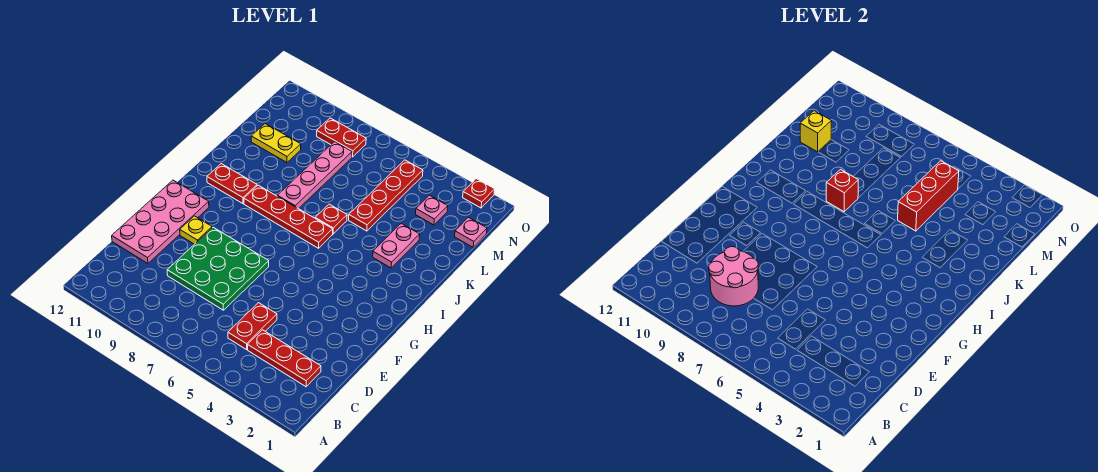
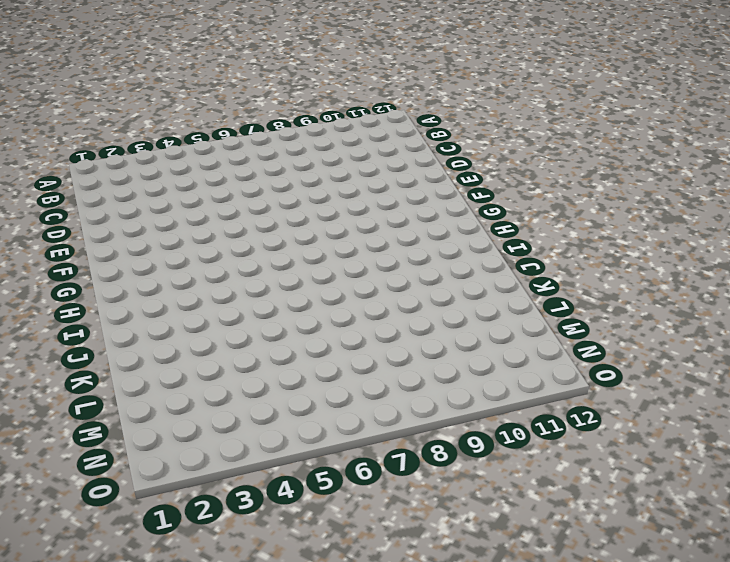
none -> red 1x3 plate [248,330,321,387]
none -> red 1x2 plate [228,303,277,350]
none -> green 3x3 plate [167,227,269,310]

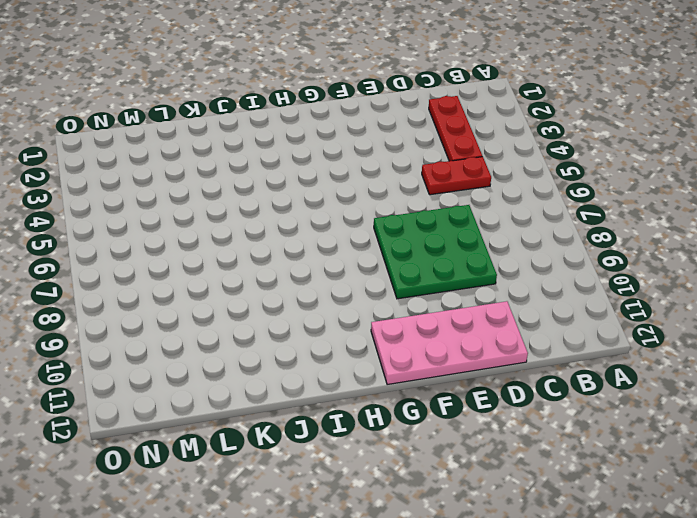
none -> yellow 1x1 plate [180,216,212,244]
none -> red 1x4 plate [244,185,333,248]
none -> red 1x2 plate [207,164,257,204]

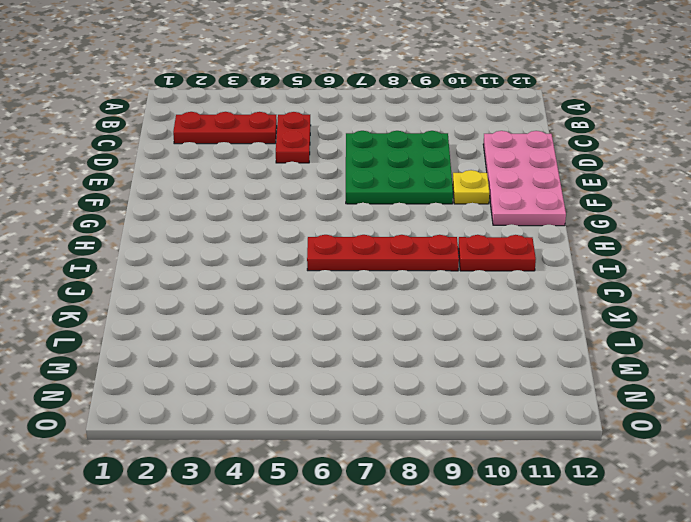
none -> pink 1x2 plate [373,224,420,268]
none -> red 1x1 plate [315,204,347,234]
none -> pink 1x4 plate [278,142,352,209]

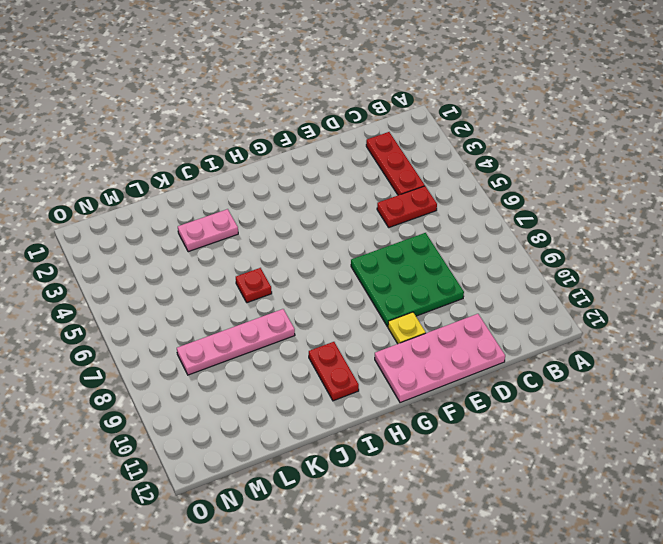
none -> red 1x4 plate [244,185,333,248]
none -> red 1x4 plate [349,160,423,231]
none -> yellow 1x2 plate [251,124,301,162]

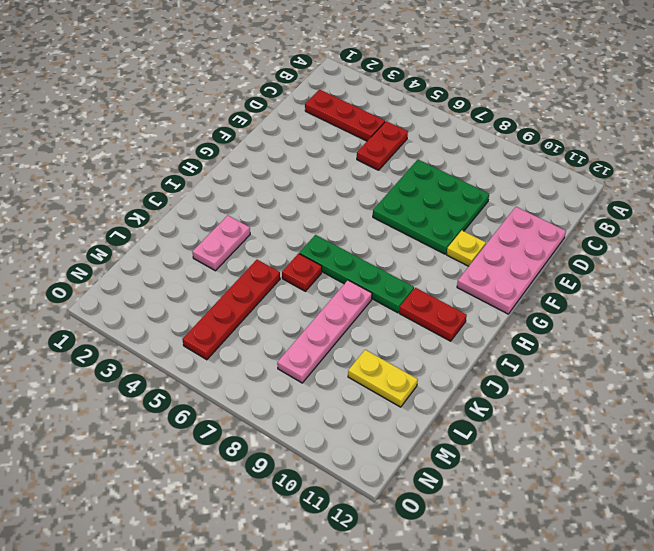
green 1x4 plate [299,235,414,313] -> red 1x4 plate [244,185,333,248]
none -> pink 1x1 plate [455,217,487,247]
none -> pink 1x1 plate [416,195,448,225]
none -> red 1x2 plate [317,118,366,157]

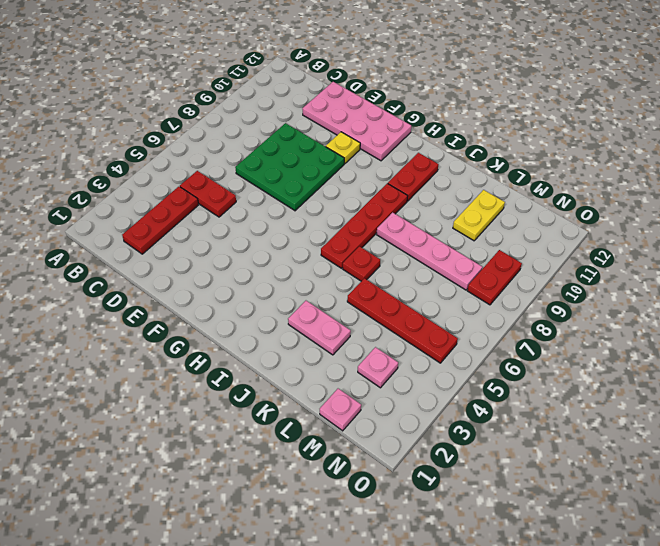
none -> red 1x1 plate [463,179,495,208]
none -> pink 2x2 round brick [709,247,758,306]
none -> red 1x1 brick [826,169,858,212]

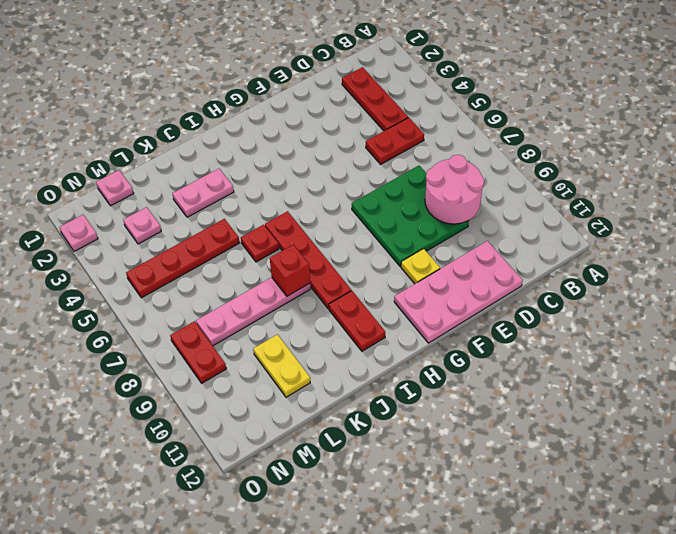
pink 1x1 plate [59,215,98,251] -> red 1x1 plate [463,179,495,208]
none -> red 1x3 brick [898,161,959,231]
none -> yellow 1x1 brick [800,111,831,152]

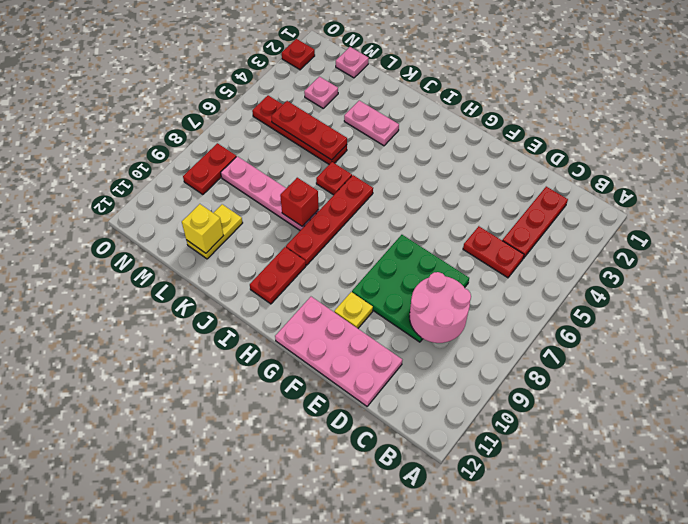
red 1x3 plate [271,101,347,160] -> red 1x3 brick [898,161,959,231]

